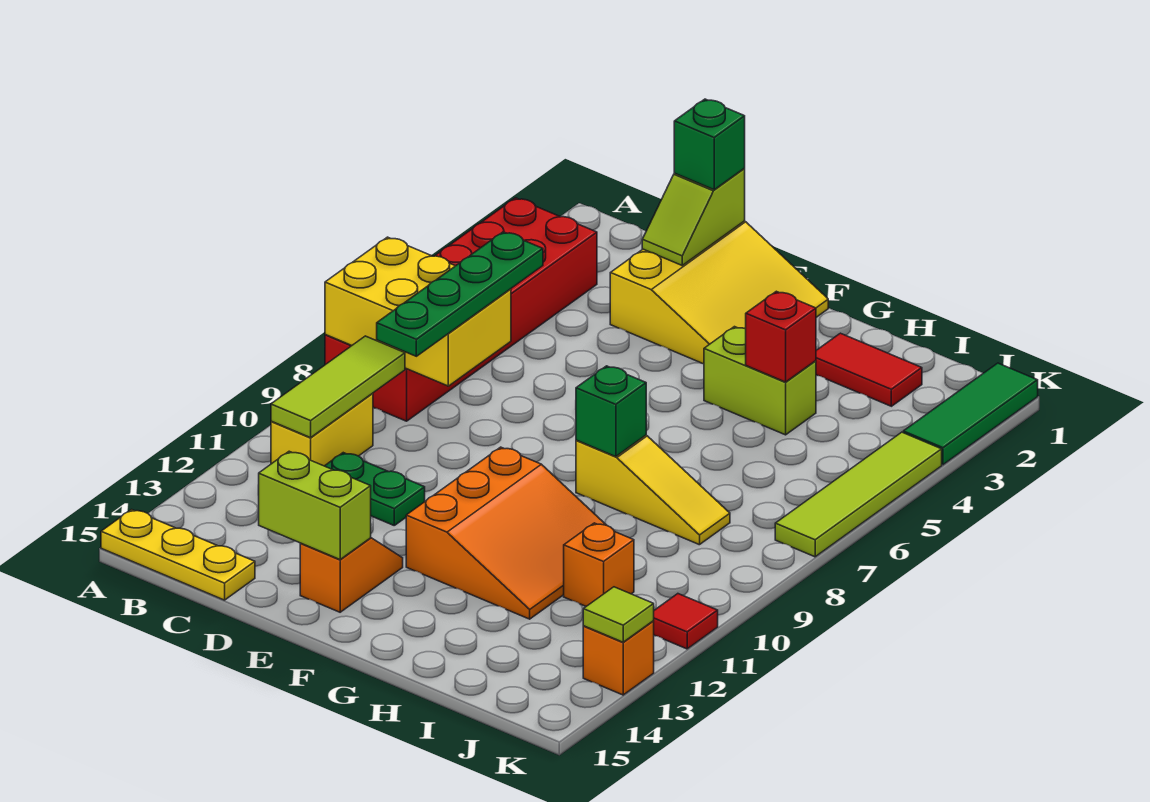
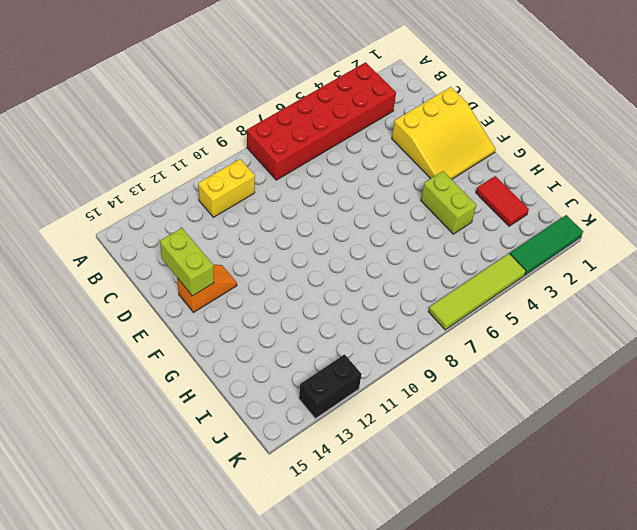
black 1x2 brick [299,354,362,419] -> orange 1x1 brick [583,621,654,695]
none -> yellow 1x3 plate [101,510,255,600]
none -> green 1x2 plate [325,453,425,525]
none -> orange 3x3 slope [406,447,606,619]

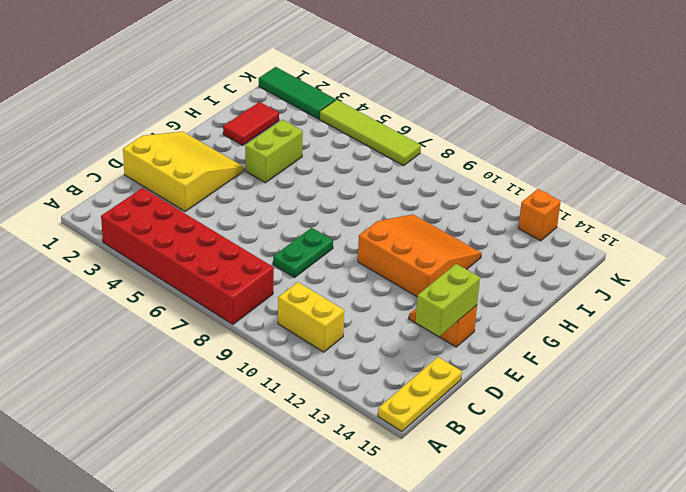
green 1x2 plate [273,228,333,278] -> green 1x2 plate moved to [325,453,425,525]
none -> yellow 1x3 slope [576,435,730,545]
none -> orange 1x1 brick [564,523,634,606]
none -> red 1x1 tile [654,594,718,649]

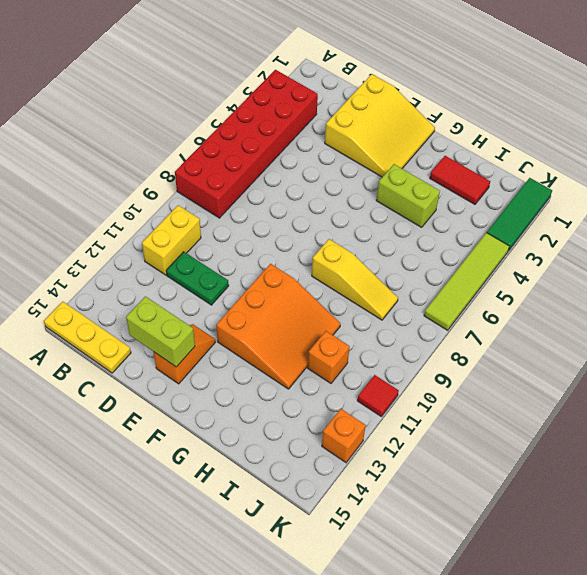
none -> yellow 2x3 brick [325,237,511,386]
none -> lime 1x3 tile [271,336,405,438]
none -> lime 1x2 slope [642,168,745,265]

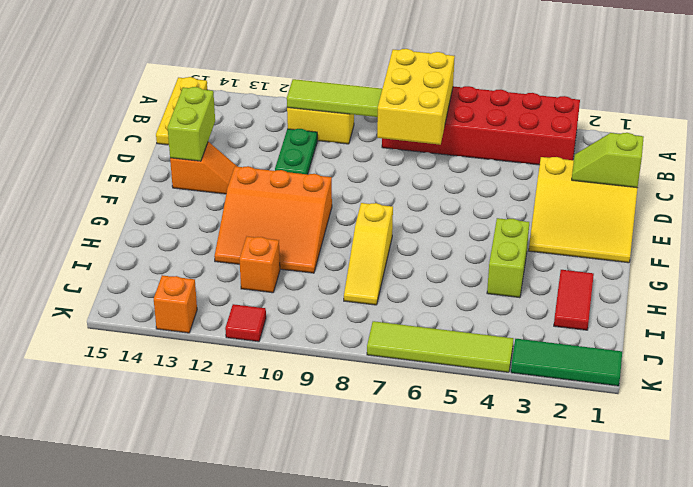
none -> green 1x1 brick [576,366,646,457]
none -> red 1x1 brick [746,291,816,382]
none -> lime 1x1 tile [583,587,654,642]

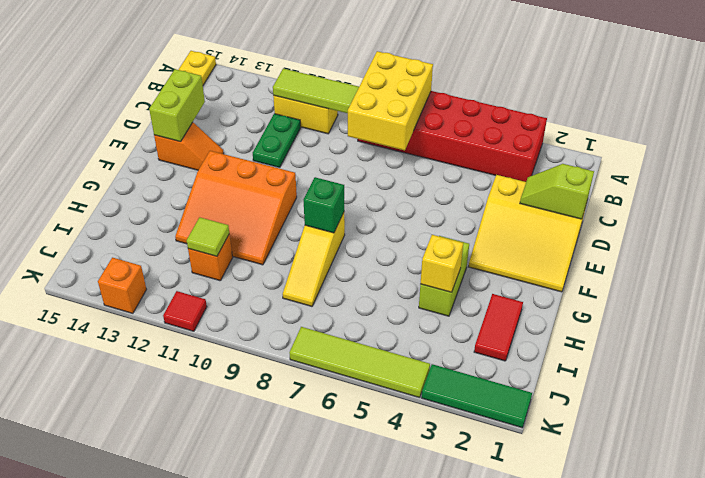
yellow 1x1 brick [420,235,463,292] -> red 1x1 brick [746,291,816,382]
lime 1x1 tile [187,217,229,256] -> lime 1x1 tile moved to [583,587,654,642]
none -> green 1x4 plate [377,232,543,356]
none -> green 1x1 brick [674,99,745,190]

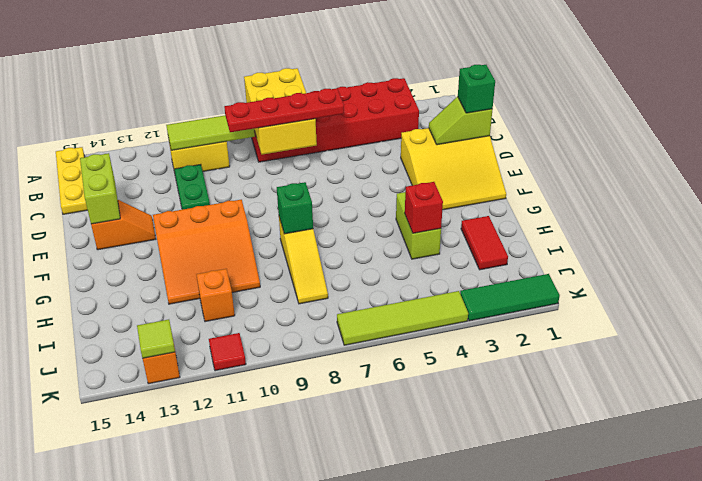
red 1x4 plate [224,88,344,132] -> green 1x4 plate [377,232,543,356]

